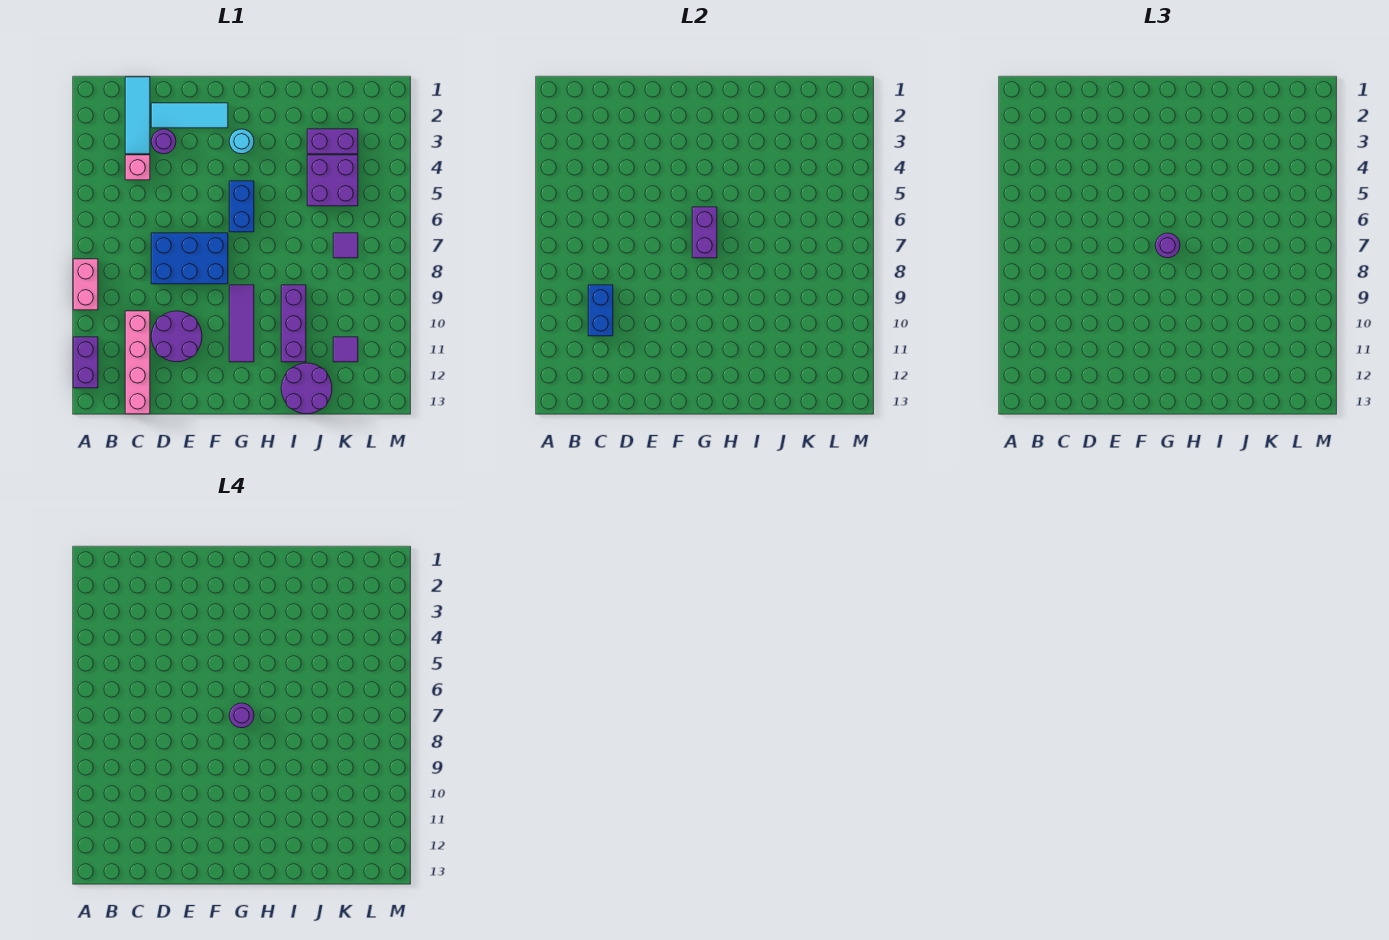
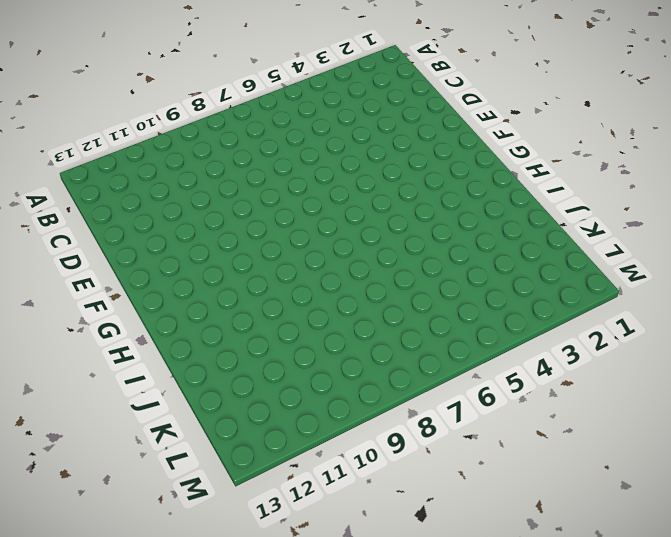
none -> pink 1x2 brick [73,259,98,310]
none -> purple 1x2 brick [73,337,98,388]
none -> cyan 1x3 tile [125,77,150,154]

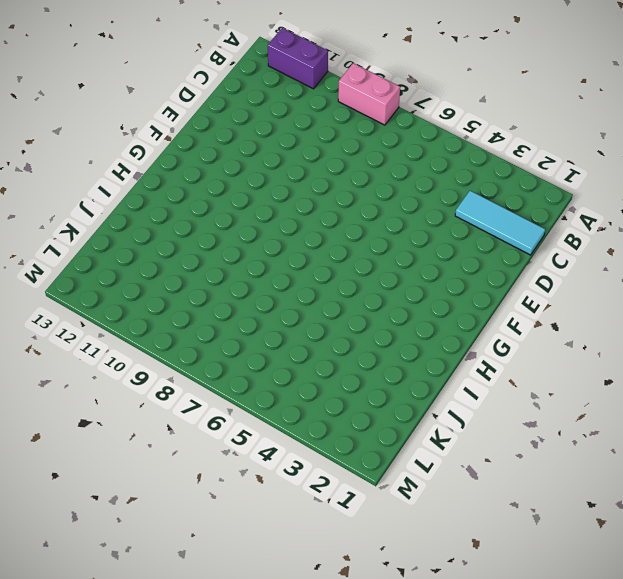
none -> pink 1x1 brick [125,155,150,180]
none -> pink 1x4 brick [125,311,150,414]
none -> cyan 1x3 tile [151,103,228,128]

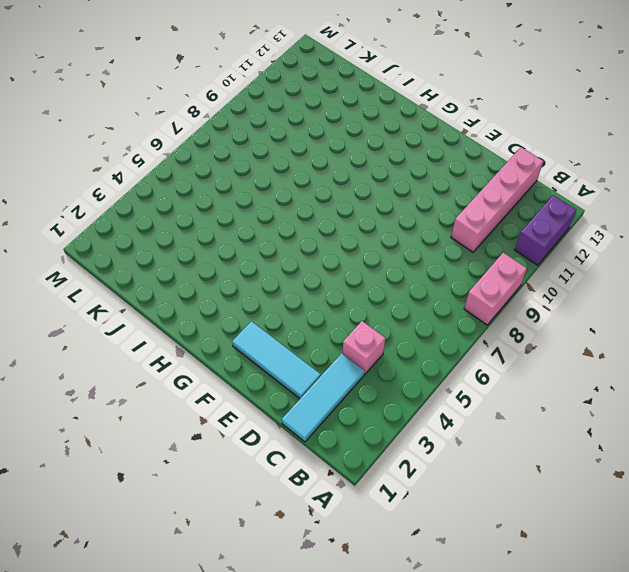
none -> purple 1x1 round brick [151,129,176,154]
none -> blue 2x3 brick [151,233,228,284]
none -> purple 2x2 round brick [151,311,202,362]

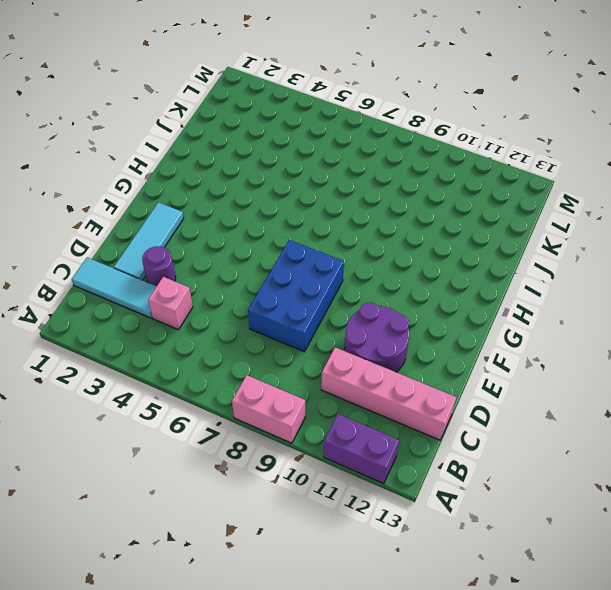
none -> cyan 1x1 round brick [229,129,254,154]
none -> blue 1x2 brick [229,181,254,232]
none -> purple 1x3 tile [229,285,254,362]

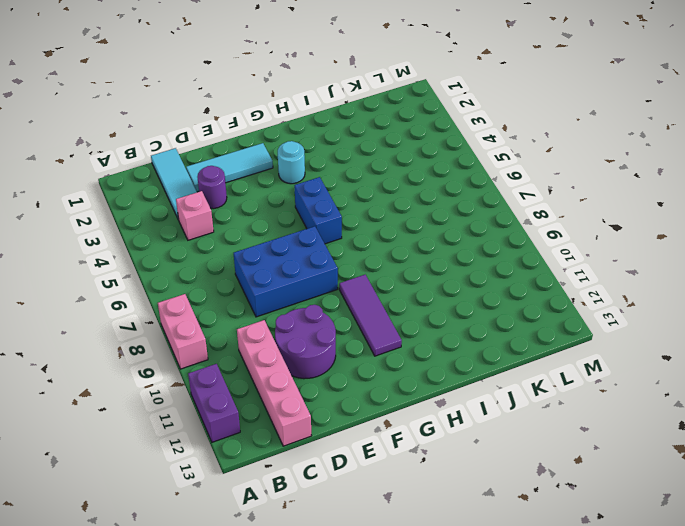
none -> purple 1x3 brick [281,285,306,362]
none -> purple 2x2 round brick [281,363,332,414]
none -> purple 1x2 brick [307,129,358,154]

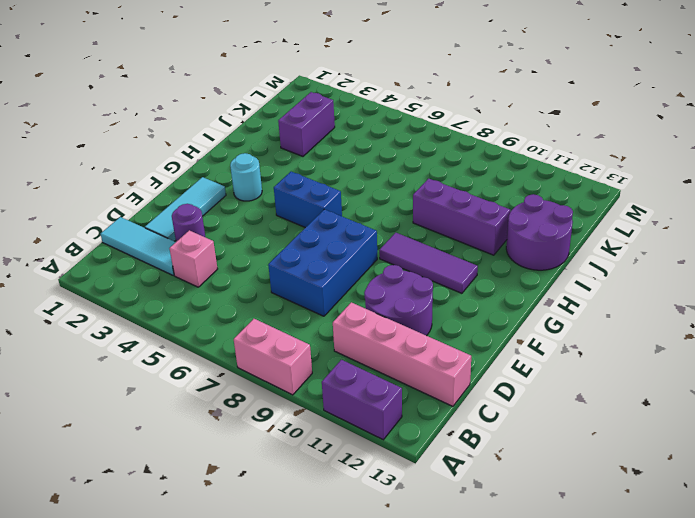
none -> purple 2x2 brick [307,155,358,206]
none -> purple 1x1 tile [333,233,358,258]
none -> purple 1x1 tile [333,337,358,362]

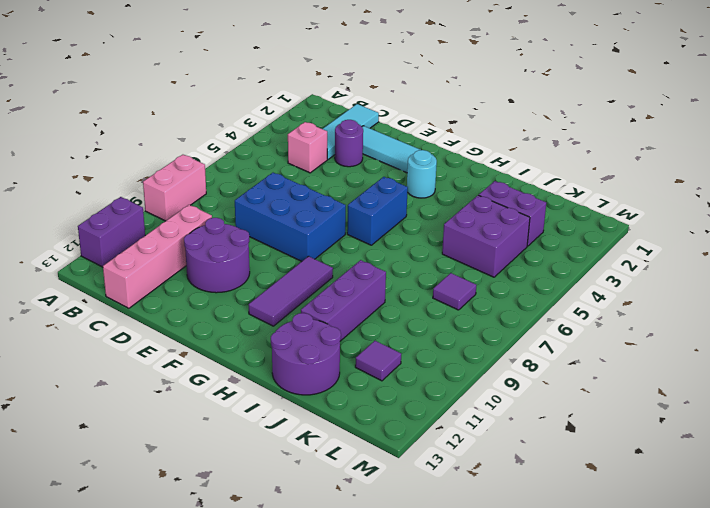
none -> blue 1x2 brick [588,285,613,336]
none -> purple 1x2 brick [692,207,717,258]
none -> purple 1x1 round brick [1155,233,1180,258]

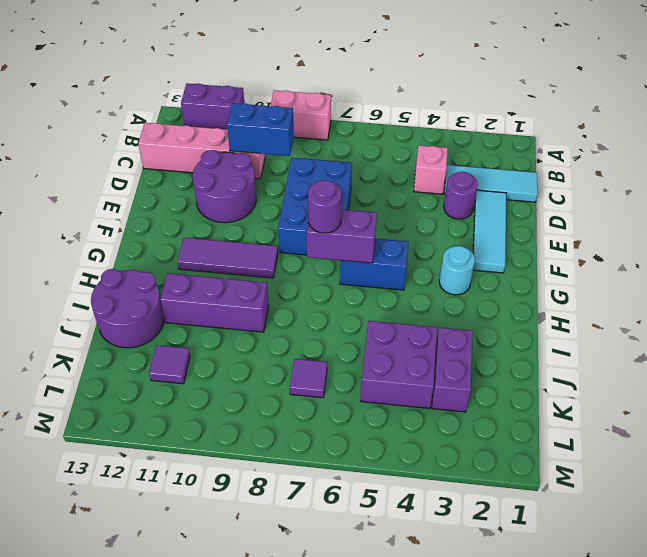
none -> purple 1x1 round brick [229,703,254,728]

